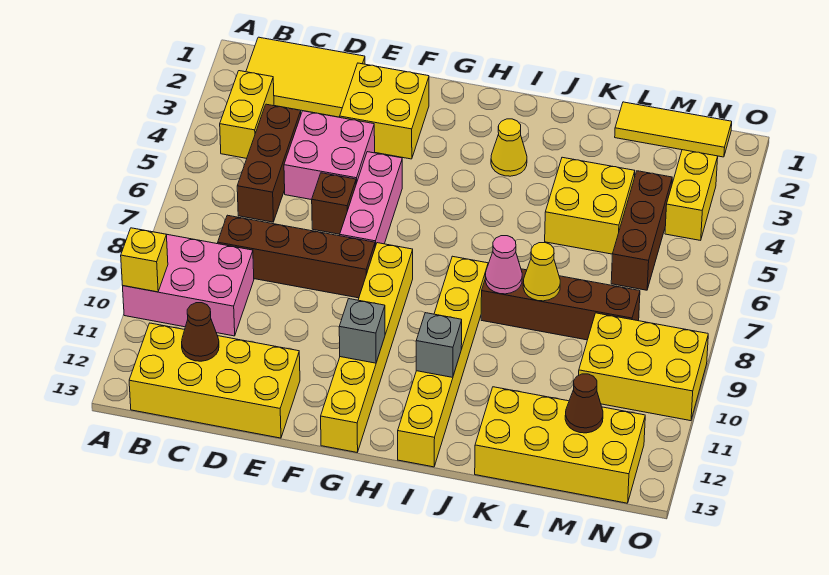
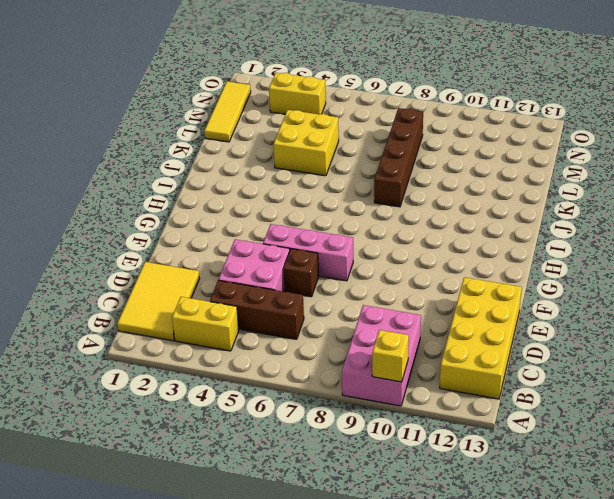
none -> brown 1x4 brick [218,215,375,298]
none -> yellow 2x2 brick [340,63,429,159]
none -> yellow 1x6 brick [321,243,413,452]

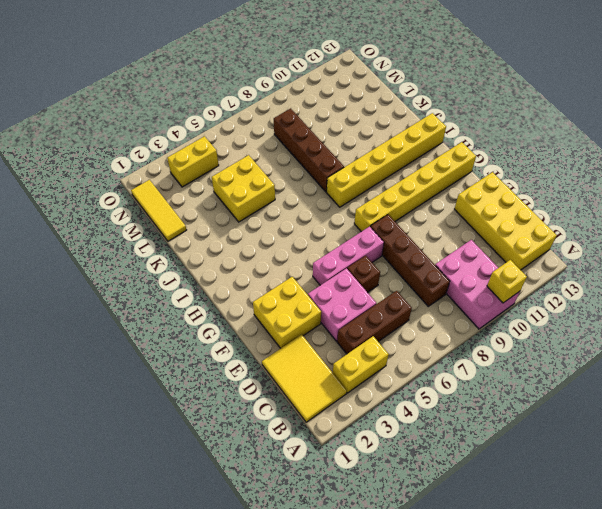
none -> yellow 1x1 cone [491,119,527,176]
none -> yellow 2x4 brick [475,387,645,503]
none -> brown 1x3 brick [611,171,672,290]

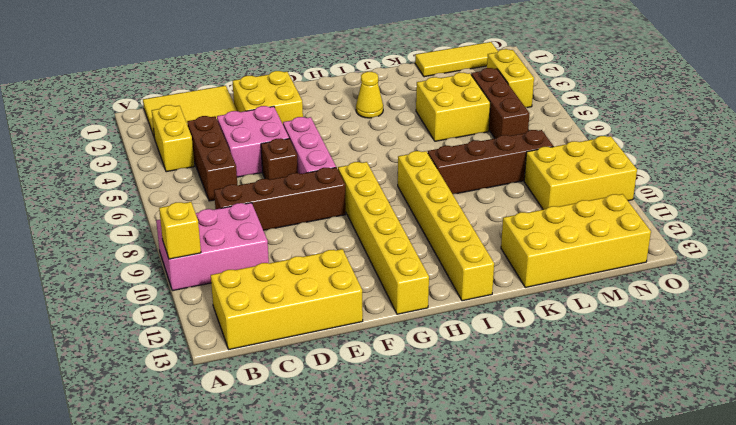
none -> brown 1x1 cone [182,303,219,361]
none -> grey 1x1 brick [339,299,385,363]
none -> grey 1x1 brick [416,313,462,377]

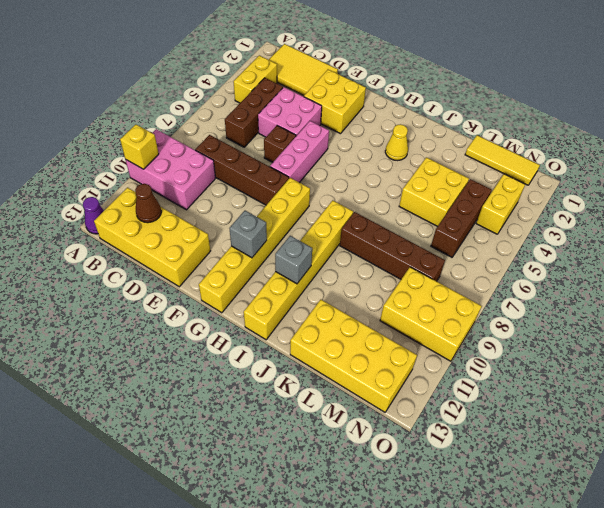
purple 1x1 cone [83,197,104,234] -> none
none -> pink 1x1 cone [485,236,522,294]
none -> yellow 1x1 cone [523,243,560,301]
none -> brown 1x1 cone [565,374,603,433]

